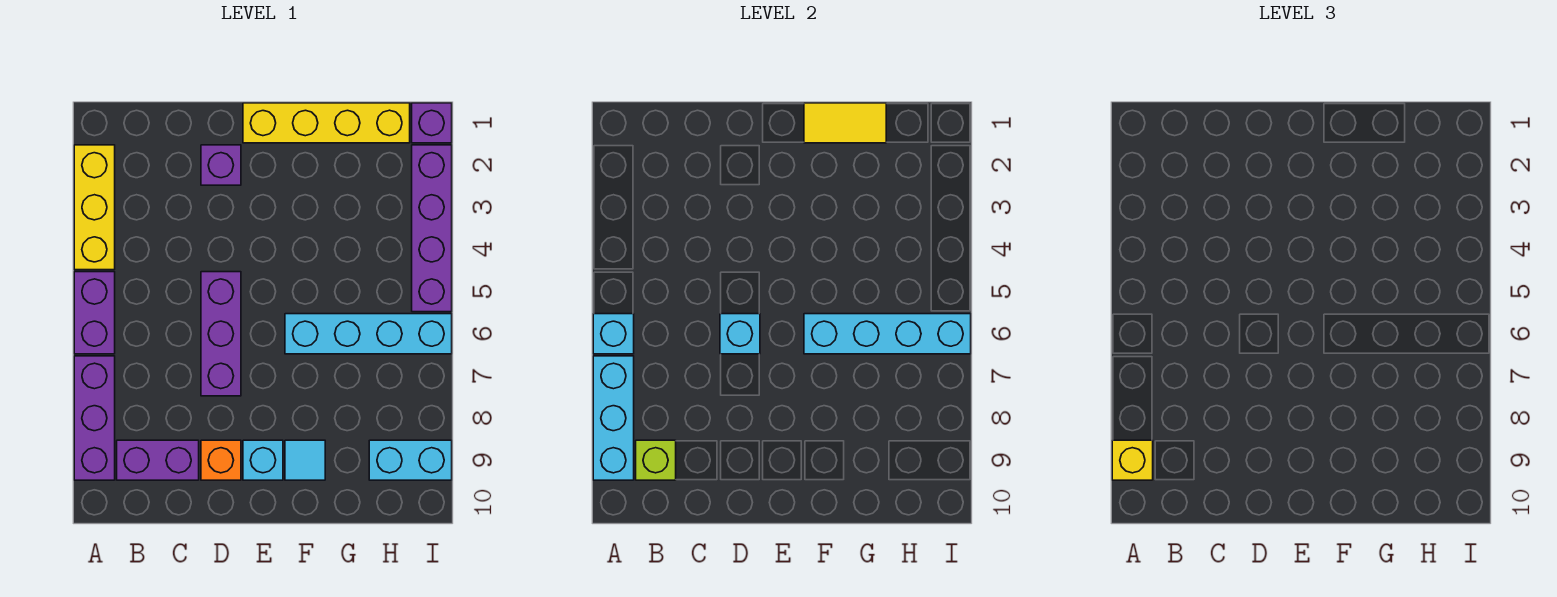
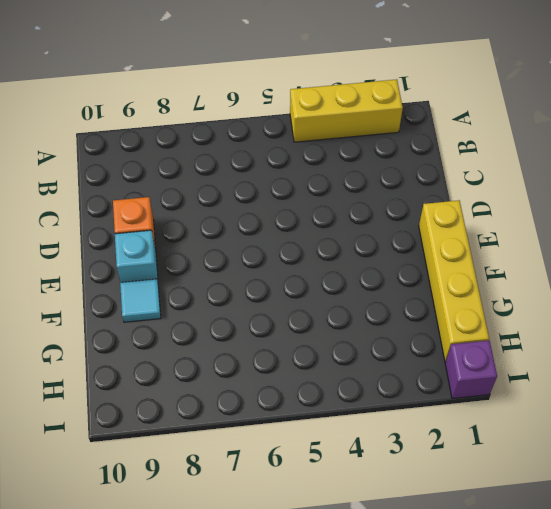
none -> purple 1x2 brick [74,272,115,354]
none -> purple 1x3 brick [74,356,115,480]
none -> purple 1x2 brick [117,440,199,480]

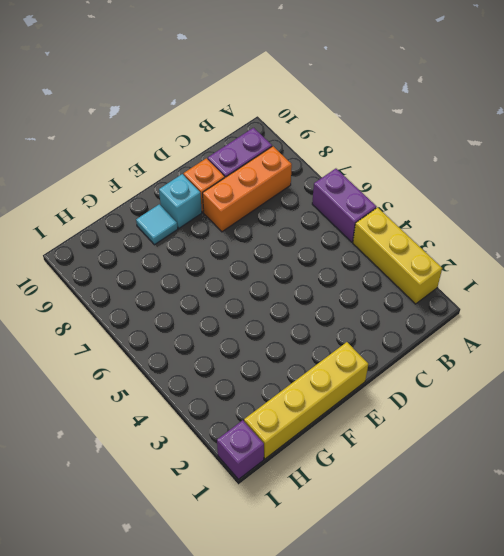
orange 1x3 brick [203,146,292,232] -> none
none -> purple 1x3 brick [74,356,115,480]
none -> purple 1x1 brick [201,145,241,185]
none -> purple 1x3 brick [201,272,241,396]

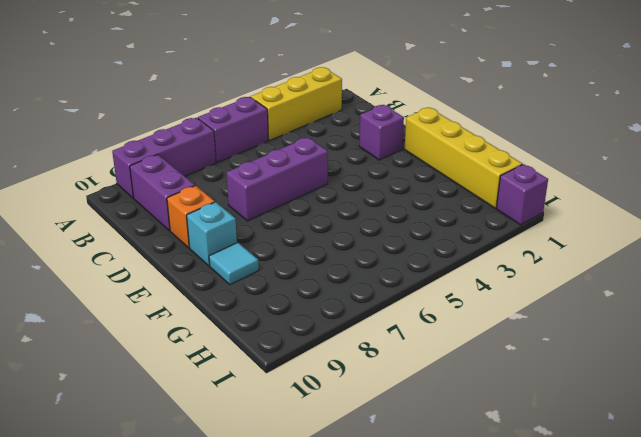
none -> cyan 1x4 brick [285,314,452,354]
none -> cyan 1x2 brick [369,440,452,480]
none -> purple 1x4 brick [412,145,452,312]

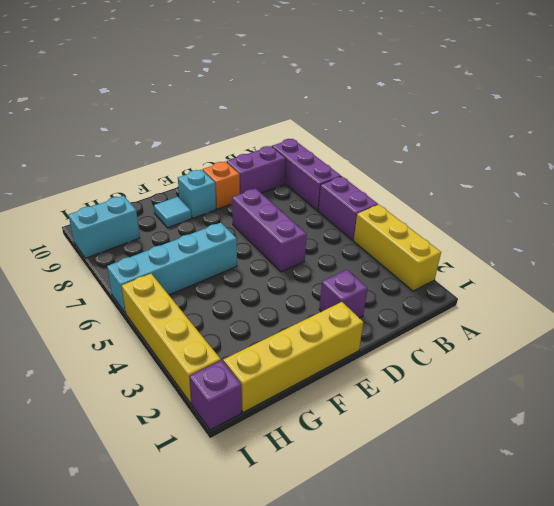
yellow 1x4 brick [122,274,221,403] -> purple 1x4 brick [412,145,452,312]
none -> cyan 1x1 brick [593,314,634,354]
none -> cyan 1x3 brick [593,356,634,480]
none -> lime 1x1 brick [636,440,676,480]

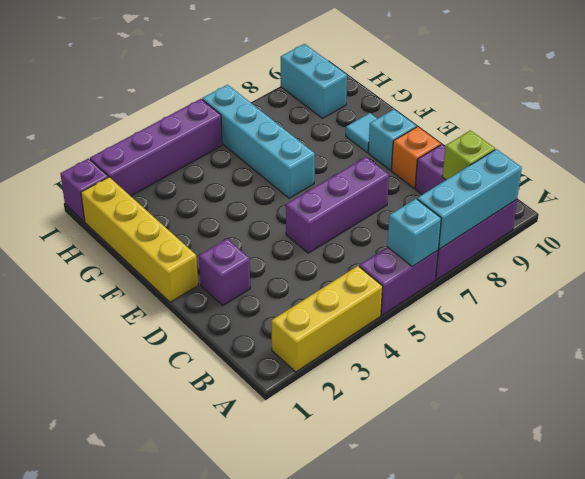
none -> cyan 1x1 brick [720,314,760,354]
none -> yellow 1x2 tile [804,103,886,143]
none -> cyan 1x4 brick [804,314,971,354]

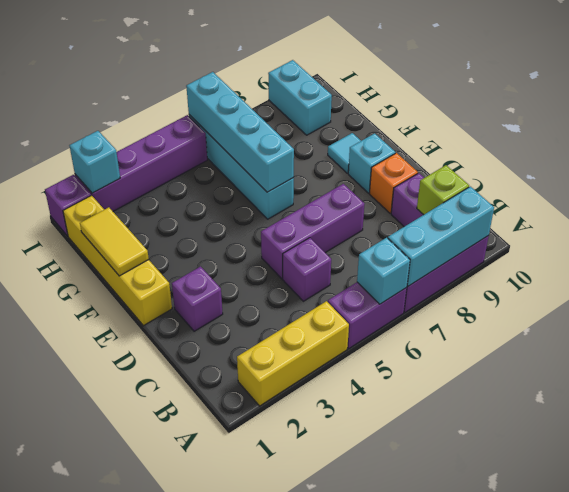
purple 1x1 brick [283,238,331,301] -> none
cyan 1x1 brick [69,131,120,193] -> cyan 1x1 brick moved to [720,314,760,354]
none -> yellow 1x1 brick [1112,440,1153,480]

